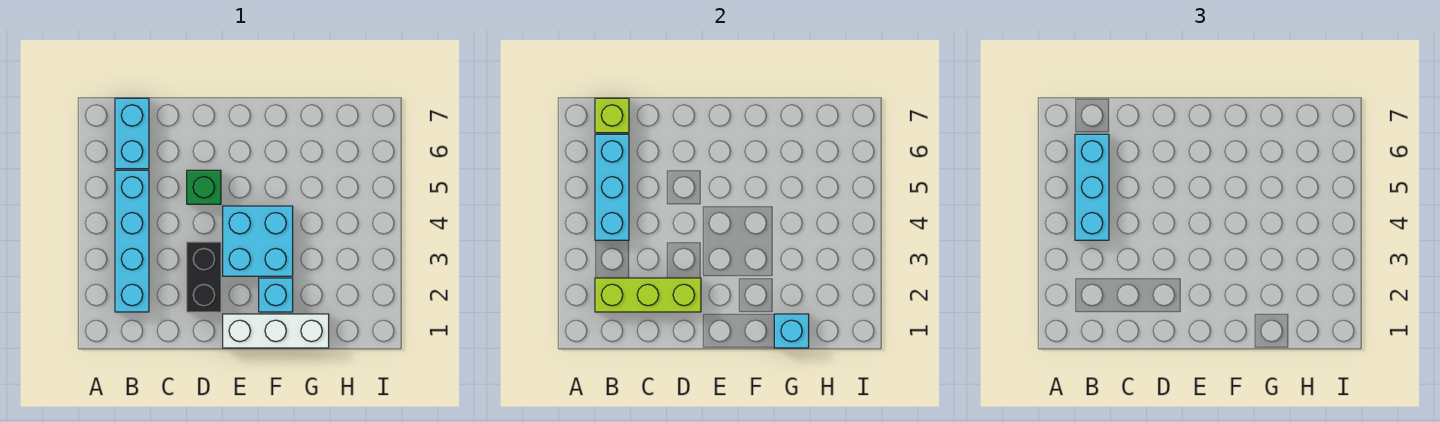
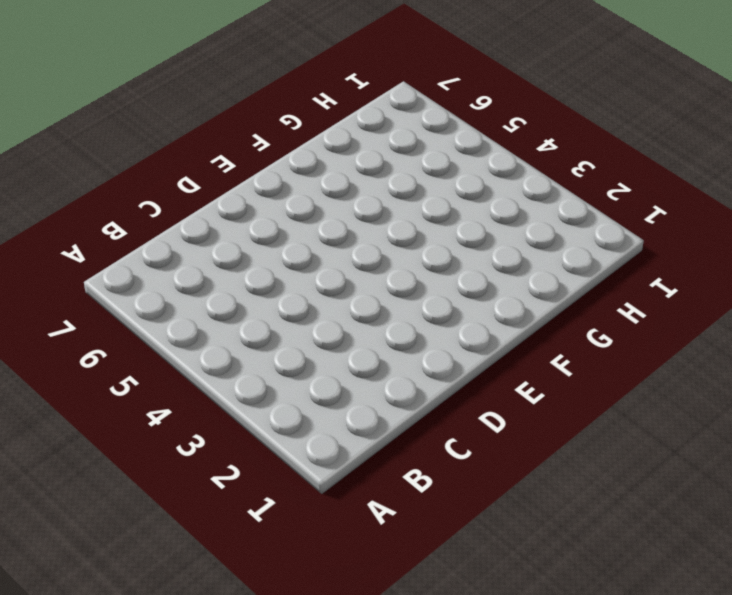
none -> cyan 1x4 brick [115,170,149,312]
none -> cyan 1x2 brick [115,98,149,169]
none -> black 1x2 brick [187,242,221,312]

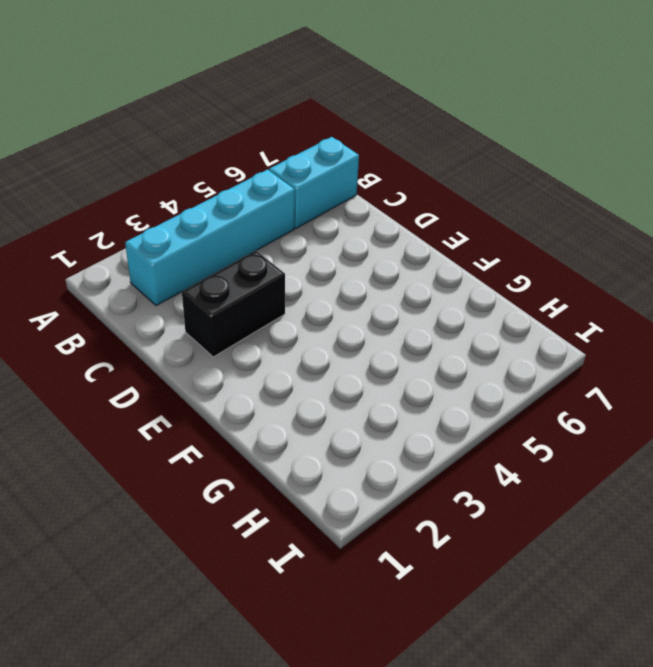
none -> green 1x1 brick [187,170,221,204]
none -> white 1x3 brick [223,314,329,348]
none -> cyan 2x2 brick [223,206,293,276]

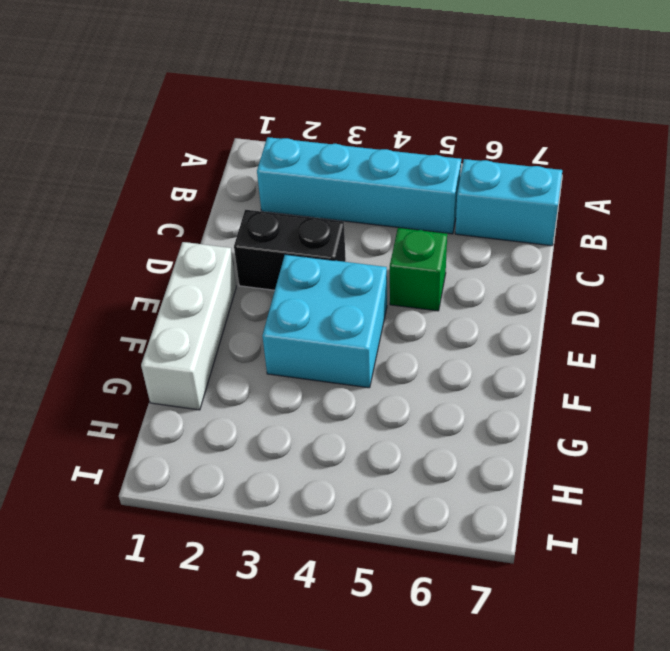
none -> cyan 1x1 brick [259,278,293,312]
none -> lime 1x3 brick [595,278,701,312]
none -> cyan 1x3 brick [595,134,629,240]

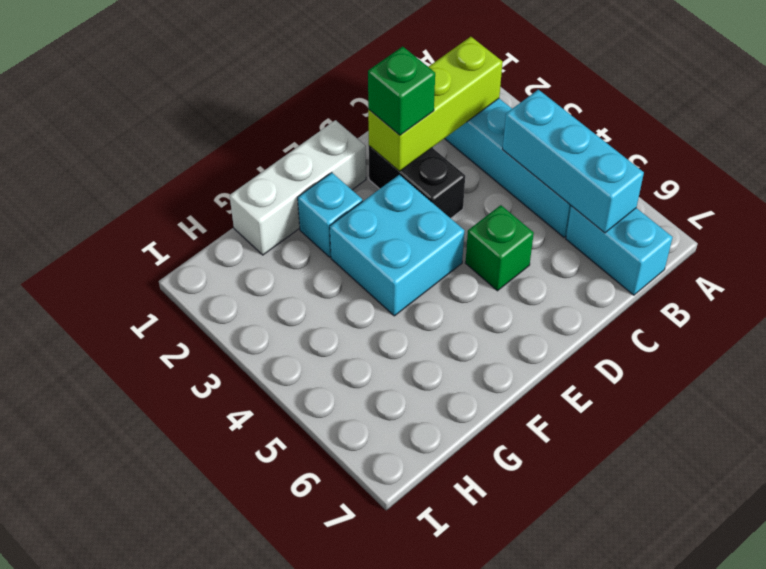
green 1x1 brick [368,46,435,135] -> none
none -> lime 1x1 brick [595,98,629,133]
none -> cyan 1x1 brick [774,314,809,348]
none -> cyan 1x3 brick [1075,134,1109,240]

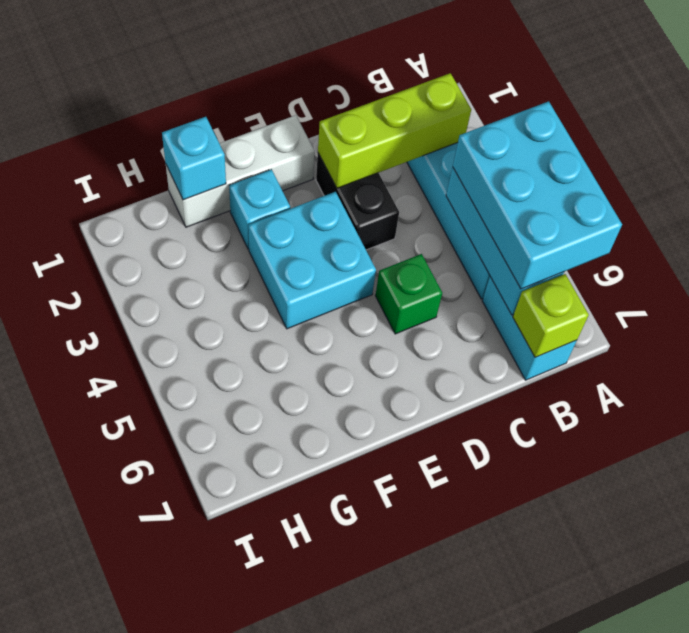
cyan 2x3 brick [453,101,622,289] -> cyan 1x3 brick [1075,134,1109,240]

